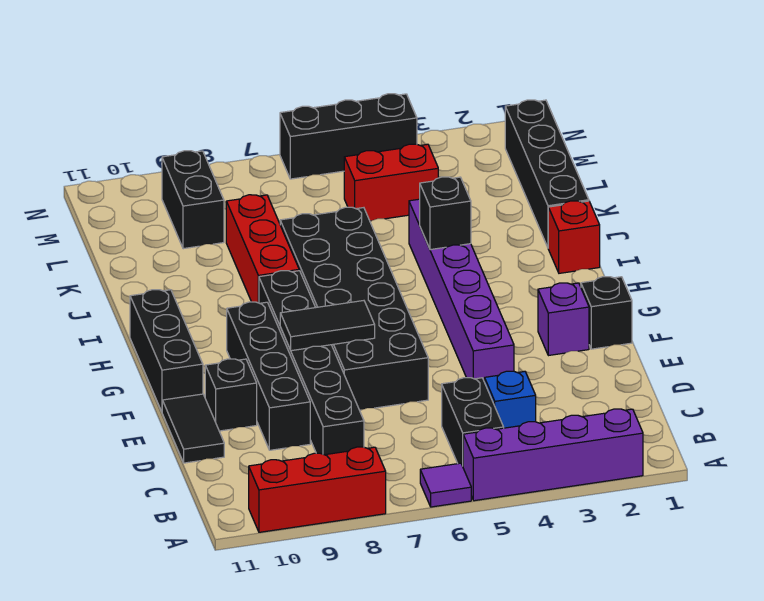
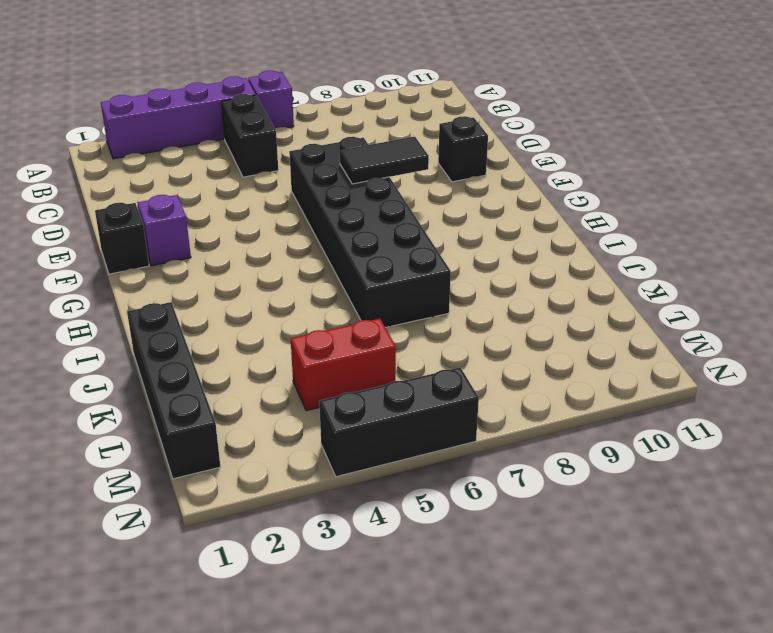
purple 1x1 brick [248,71,294,128] -> purple 1x1 tile [420,463,471,507]
none -> red 1x3 brick [249,447,386,532]
none -> blue 1x1 brick [485,371,536,428]
none -> black 1x6 brick [259,271,364,455]

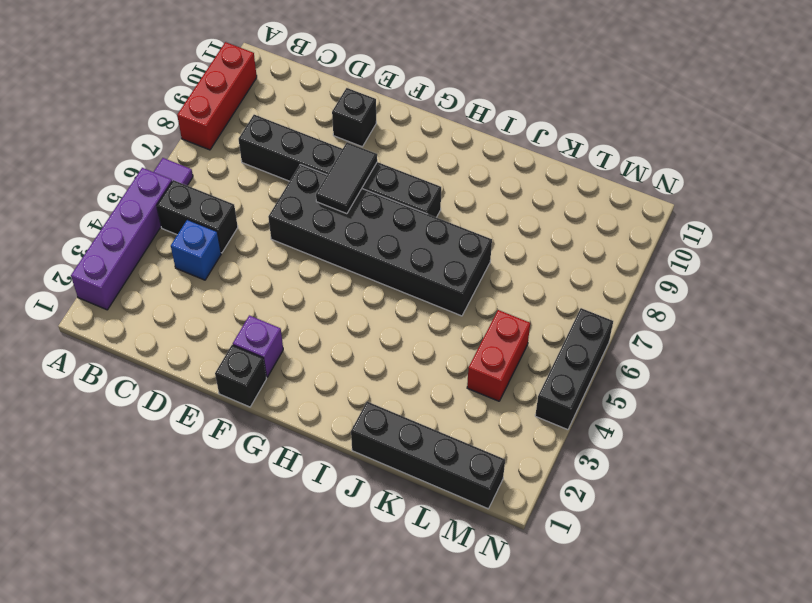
none -> black 1x4 brick [227,302,310,450]
none -> black 1x2 tile [162,394,224,463]
none -> purple 1x6 brick [409,199,514,382]

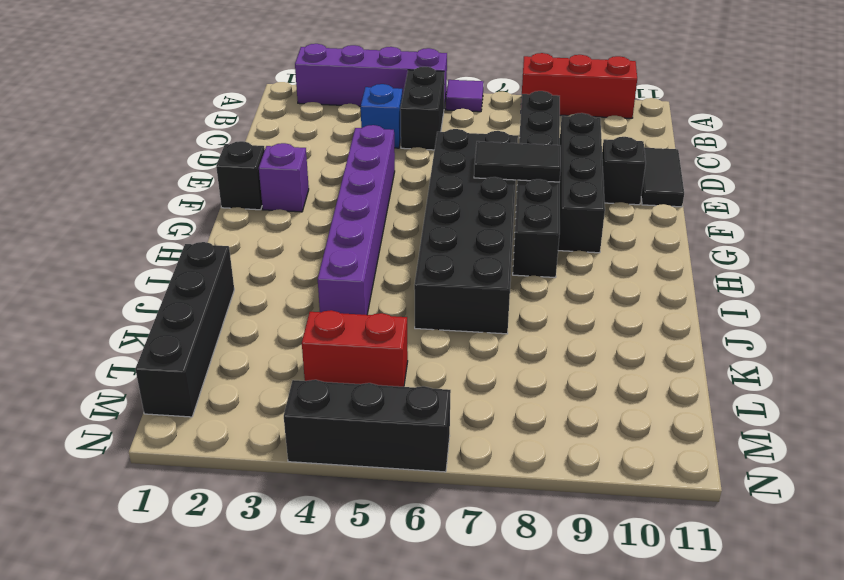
none -> black 1x3 brick [130,290,203,412]
none -> red 1x1 brick [548,201,600,273]
none -> red 1x3 brick [226,195,299,303]

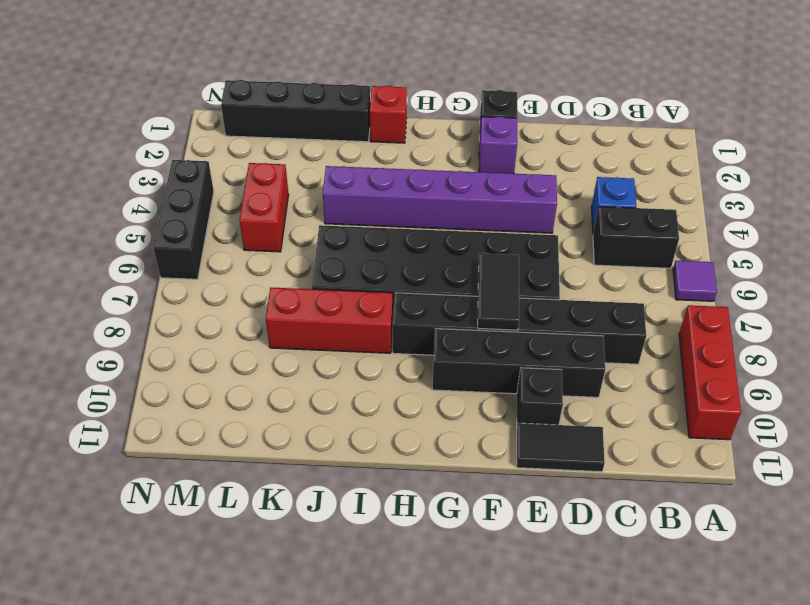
none -> purple 1x4 brick [463,409,643,501]
none -> black 1x3 brick [130,290,203,412]
none -> black 1x2 brick [162,151,224,249]

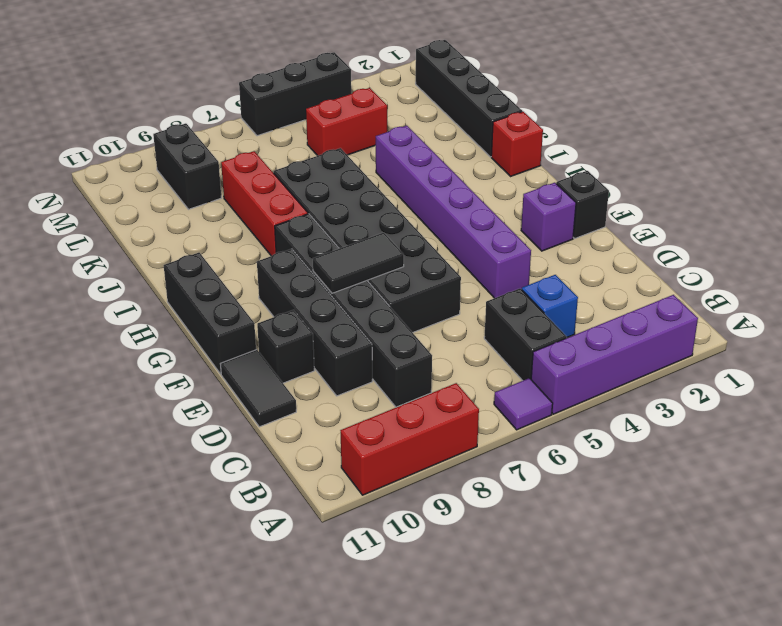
none -> black 1x1 brick [420,177,471,250]

